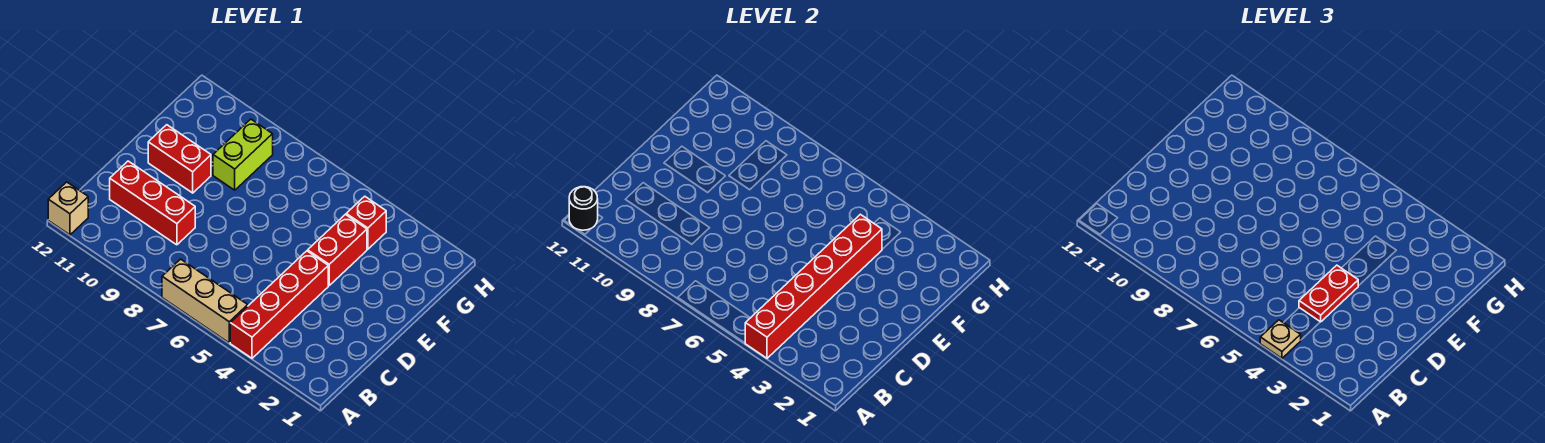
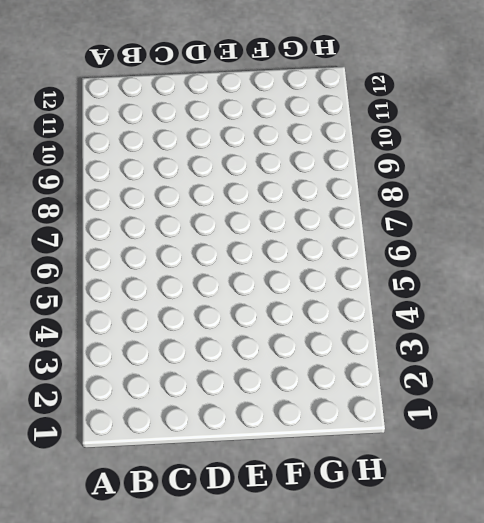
none -> red 1x4 brick [230,251,328,358]
none -> tan 1x3 brick [162,259,248,343]
none -> tan 1x1 brick [48,182,88,235]

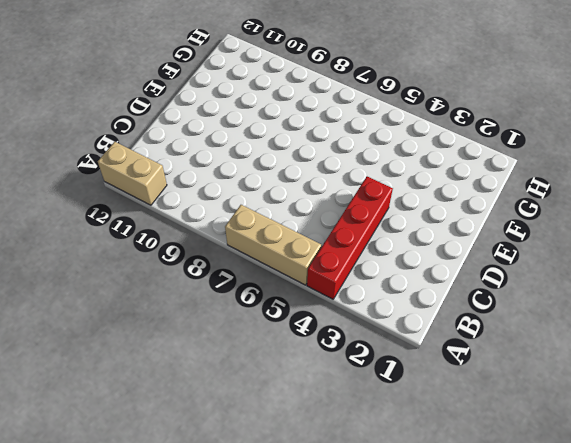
tan 1x2 brick [98,142,167,205] -> tan 1x1 brick [48,182,88,235]
none -> red 1x3 brick [110,161,195,245]
none -> red 1x2 brick [308,214,367,285]
none -> red 1x2 brick [148,125,211,193]

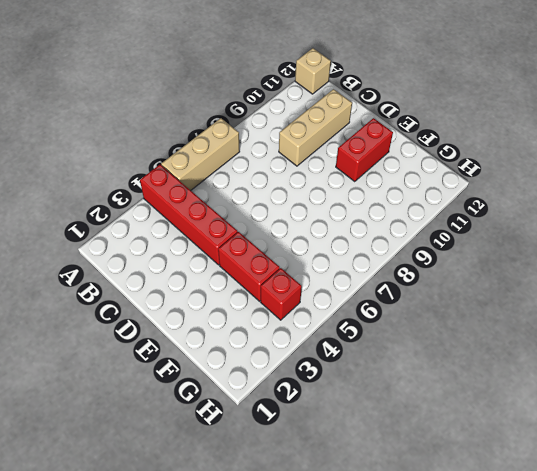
tan 1x3 brick [279,89,352,166] -> red 1x3 brick [110,161,195,245]
none -> lime 1x2 brick [213,119,273,190]
none -> red 1x6 brick [745,214,882,358]
none -> black 1x1 round brick [569,187,598,230]

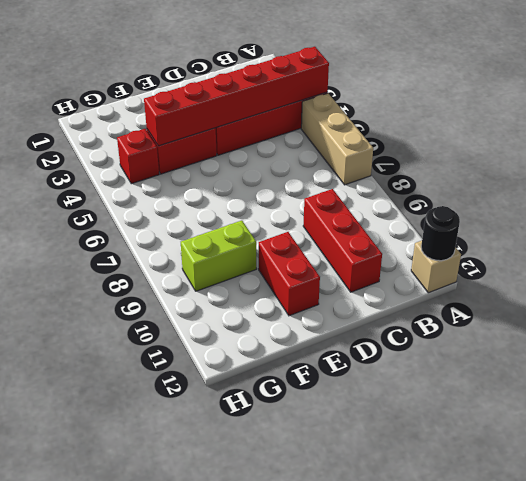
none -> tan 1x1 plate [1260,320,1301,358]
none -> red 1x2 plate [1299,265,1358,322]

